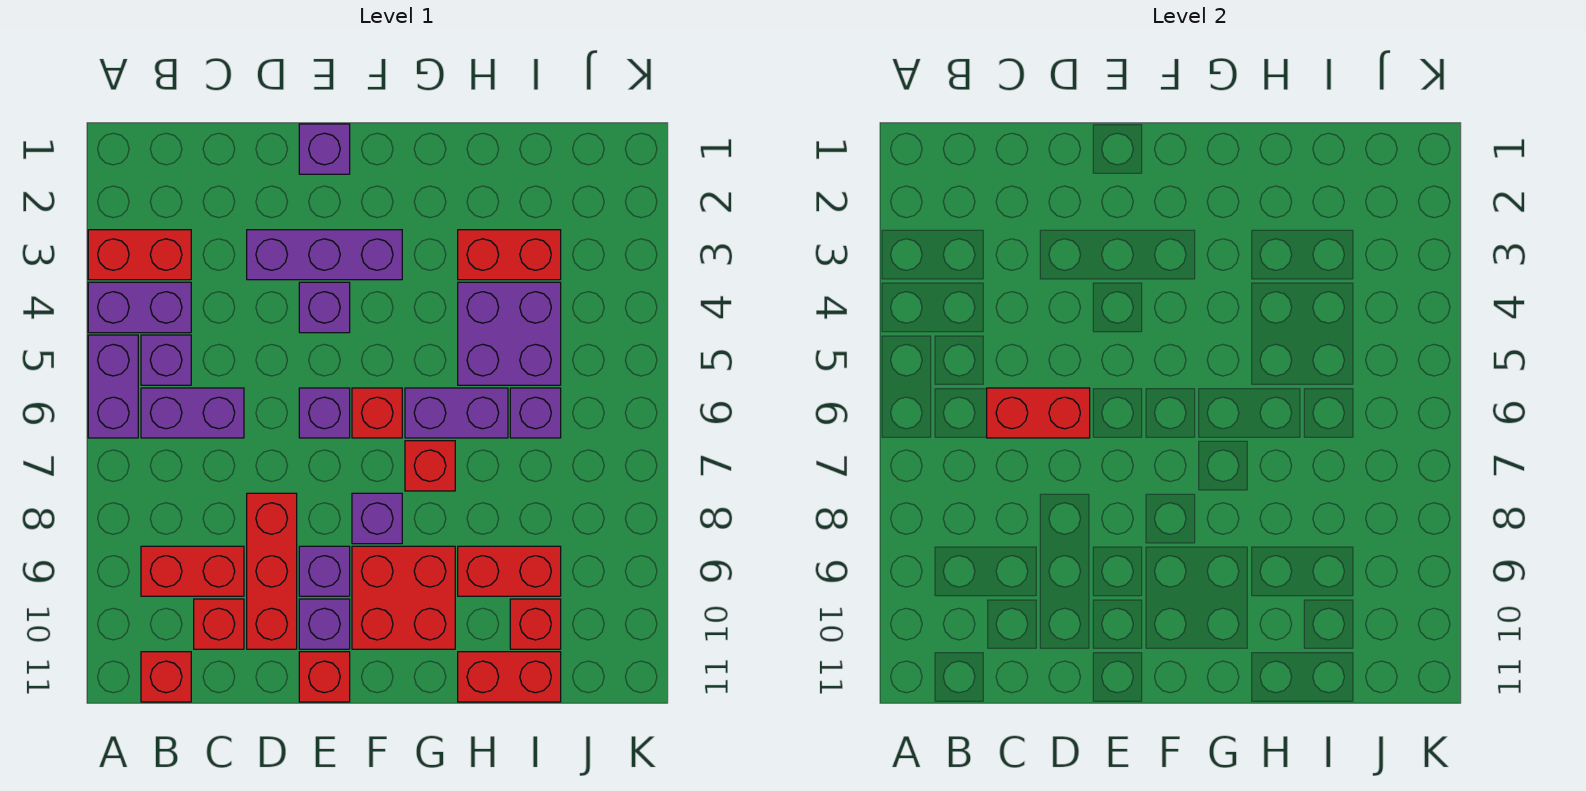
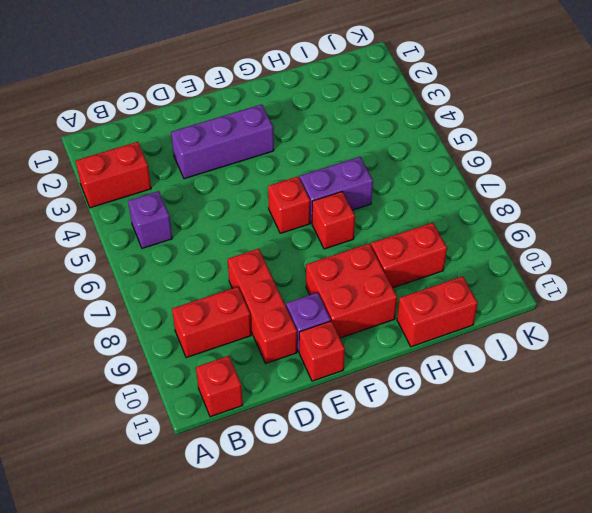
none -> purple 1x2 brick [88,282,191,333]
none -> purple 1x2 brick [88,335,138,438]
none -> purple 1x2 brick [141,388,244,438]

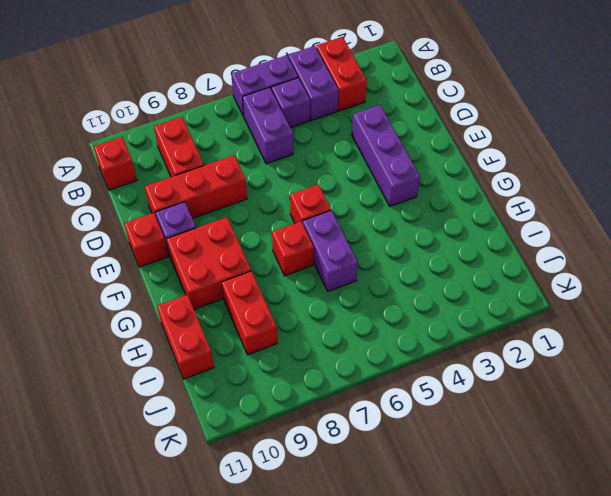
none -> red 1x1 brick [194,599,244,649]
none -> purple 1x1 brick [299,124,350,174]
none -> purple 1x1 brick [299,282,350,333]

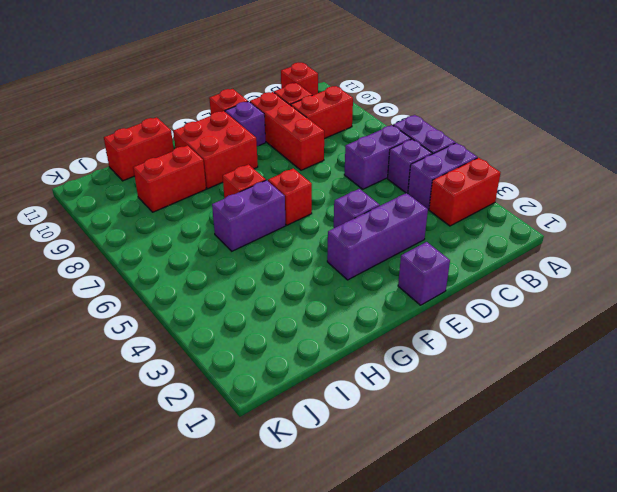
none -> purple 1x1 brick [299,388,350,438]
none -> purple 1x1 brick [299,546,350,596]
none -> purple 1x1 brick [352,493,402,544]

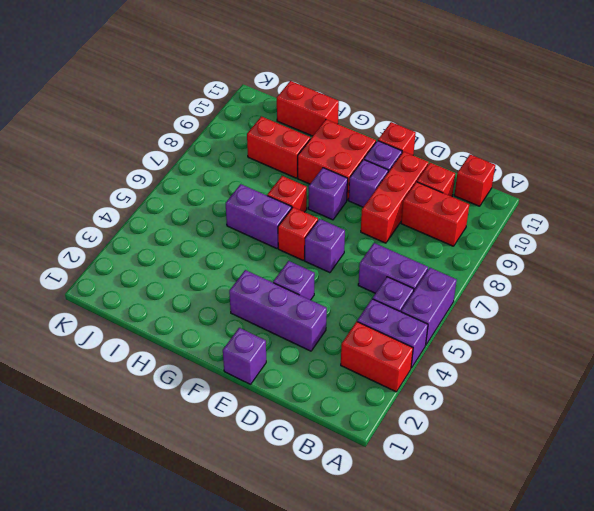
none -> red 1x2 brick [458,230,561,280]
none -> purple 2x2 brick [458,282,561,385]
none -> purple 1x1 brick [510,388,561,438]

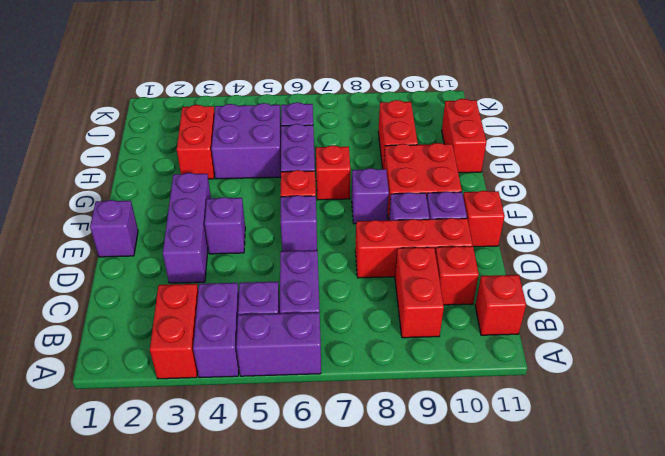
none -> red 1x1 brick [510,599,561,649]
none -> red 1x2 brick [987,388,1090,438]

